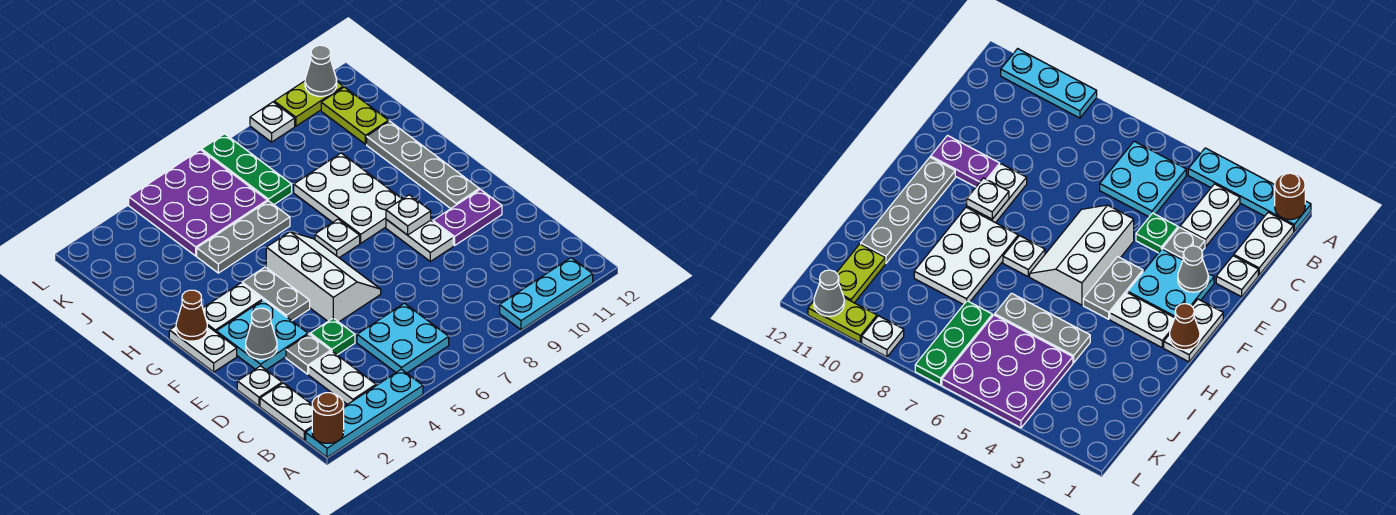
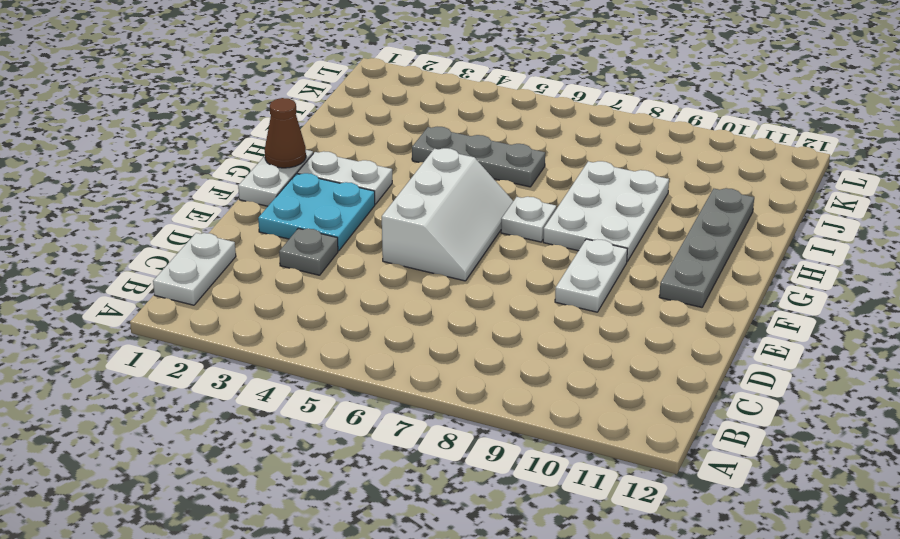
none -> cyan 1x4 plate [306,369,423,457]
none -> cyan 1x3 plate [500,258,593,330]
none -> white 1x2 plate [309,351,376,405]

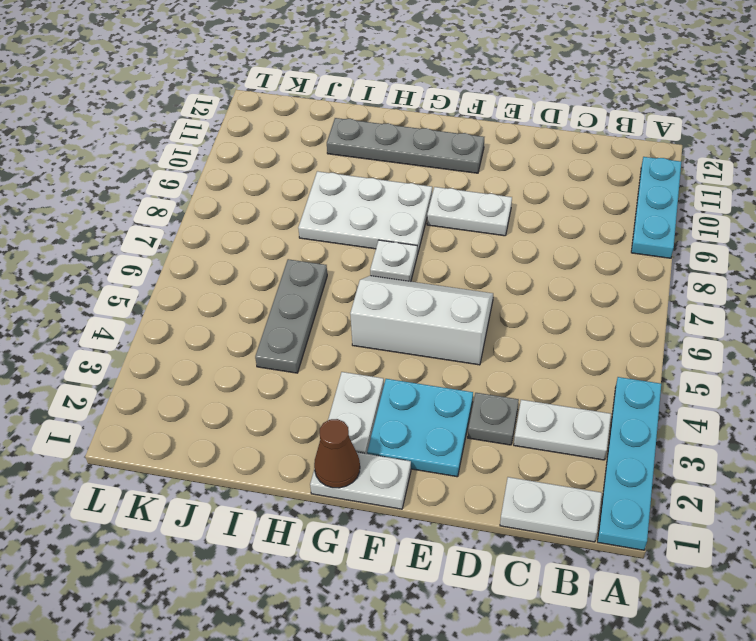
none -> cyan 2x2 plate [357,303,449,373]
none -> white 1x1 plate [237,366,282,406]
none -> green 1x1 plate [310,318,355,355]

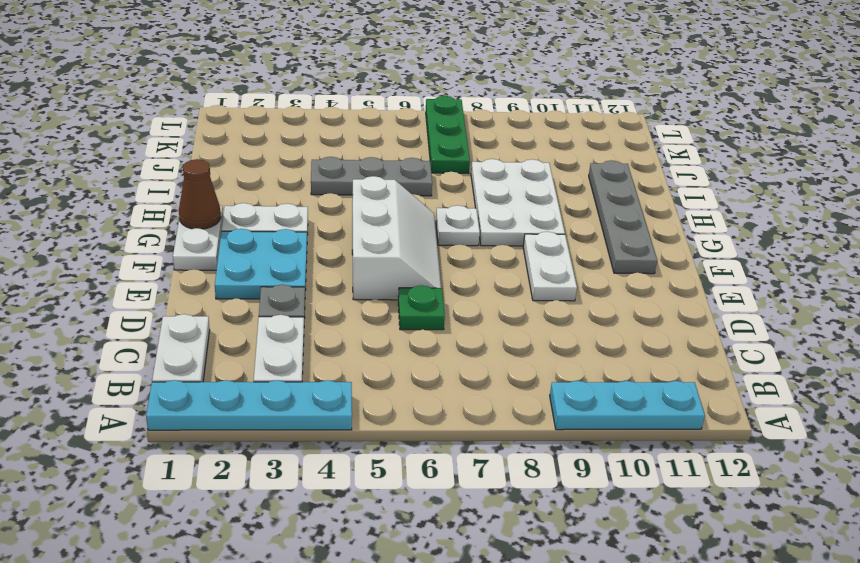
green 1x1 plate [398,285,445,330] -> green 1x1 plate moved to [310,318,355,355]
none -> cyan 2x2 plate [357,303,449,373]
none -> white 1x1 plate [237,366,282,406]
none -> purple 1x2 plate [433,189,502,245]

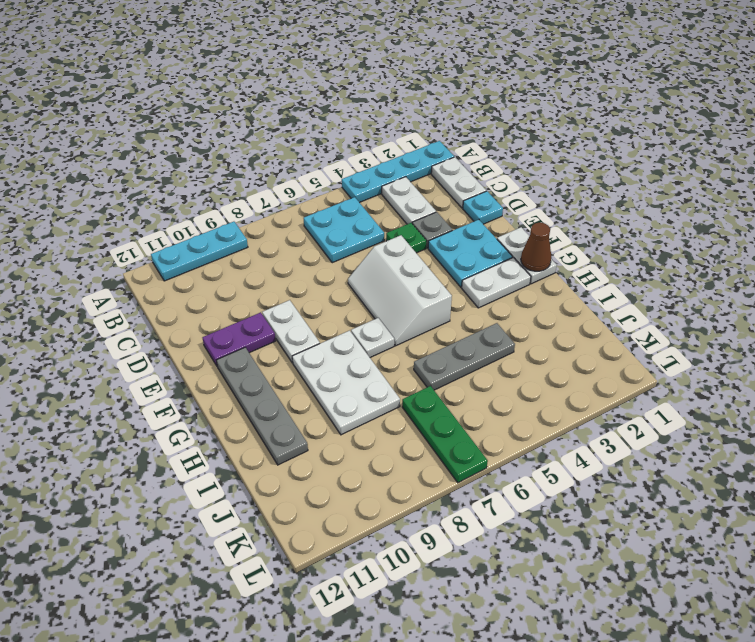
cyan 1x1 plate [463,191,503,224] -> white 1x1 plate [237,366,282,406]
none -> grey 1x2 plate [242,267,310,321]
none -> purple 3x3 plate [129,150,267,256]
none -> lime 1x2 plate [321,87,389,144]

